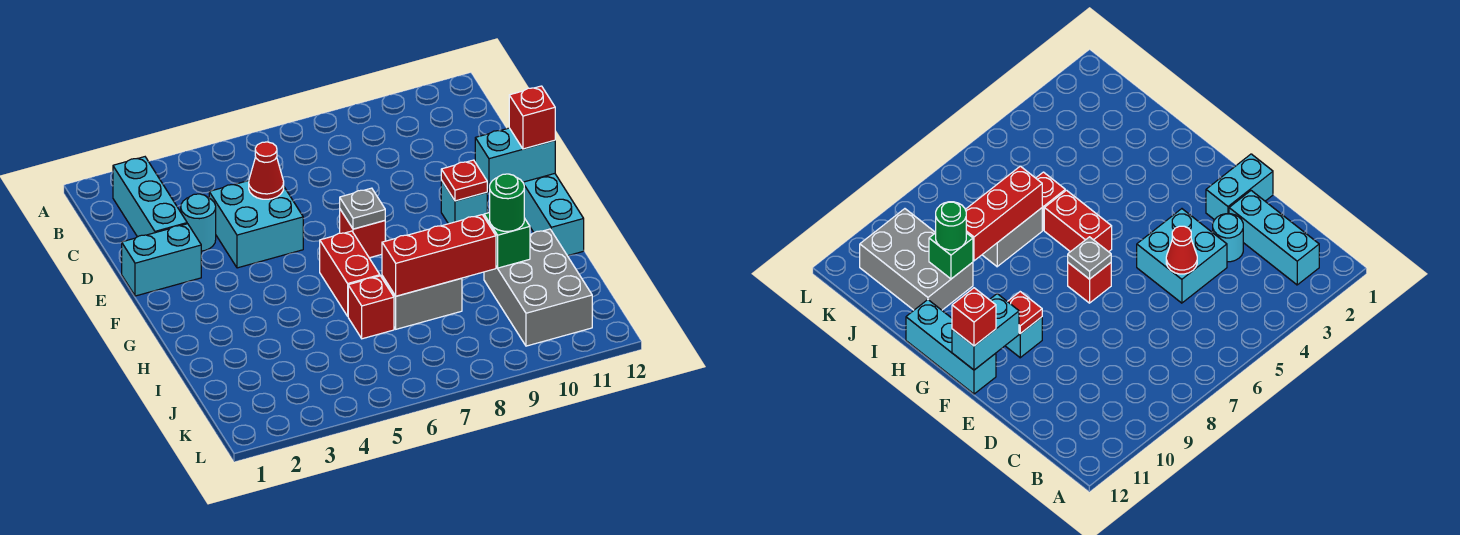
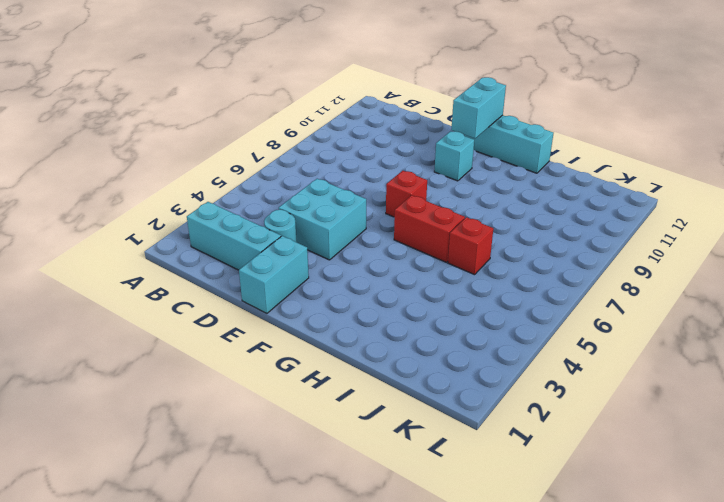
none -> grey 1x2 brick [382,276,462,329]
none -> grey 2x3 brick [484,229,592,346]
none -> red 1x1 cone [249,142,284,199]

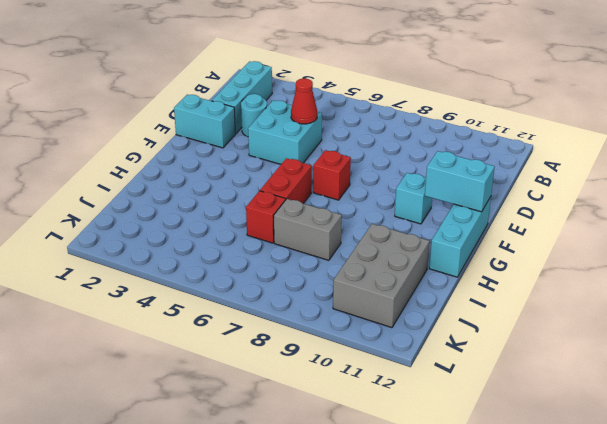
none -> grey 1x1 plate [340,188,385,229]
none -> red 1x1 plate [441,160,487,201]
none -> red 1x3 brick [382,215,496,296]

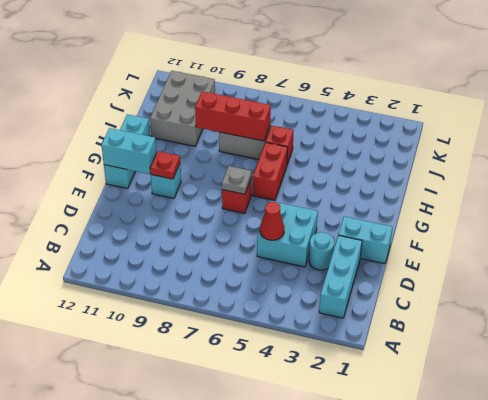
none -> green 1x1 brick [484,213,530,268]
none -> red 1x1 brick [509,86,555,149]
none -> green 1x1 round brick [490,174,524,231]

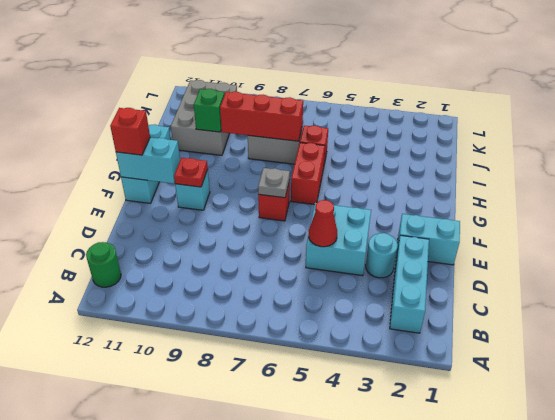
green 1x1 round brick [86,242,121,287] -> green 1x1 round brick moved to [490,174,524,231]

